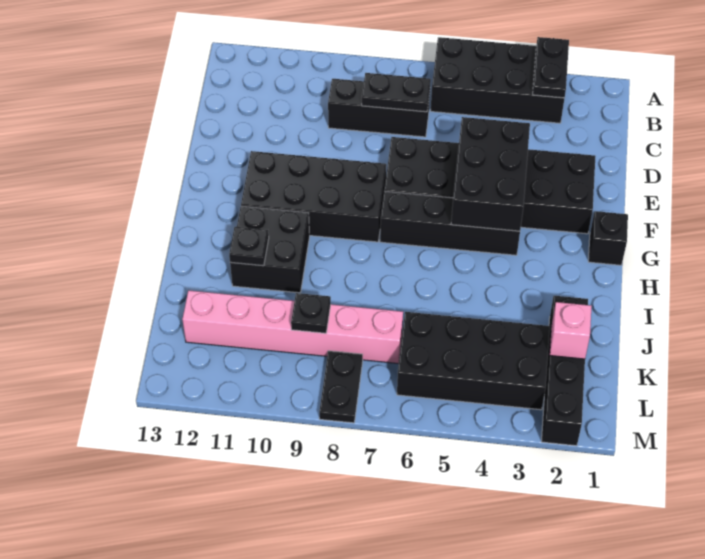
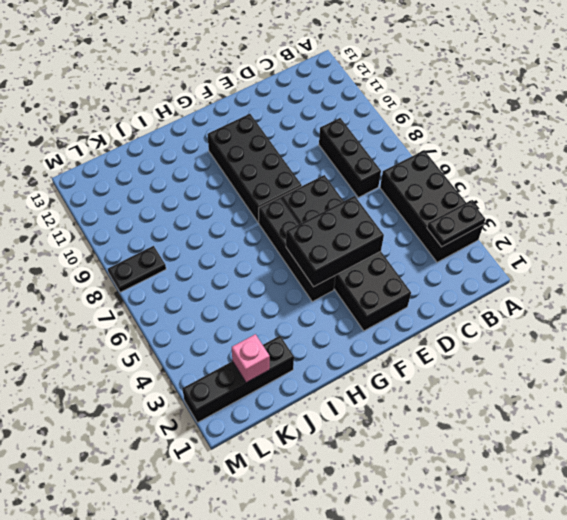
none -> black 1x1 brick [588,211,628,265]
none -> black 2x2 brick [230,206,310,293]
none -> black 2x4 brick [397,312,550,410]

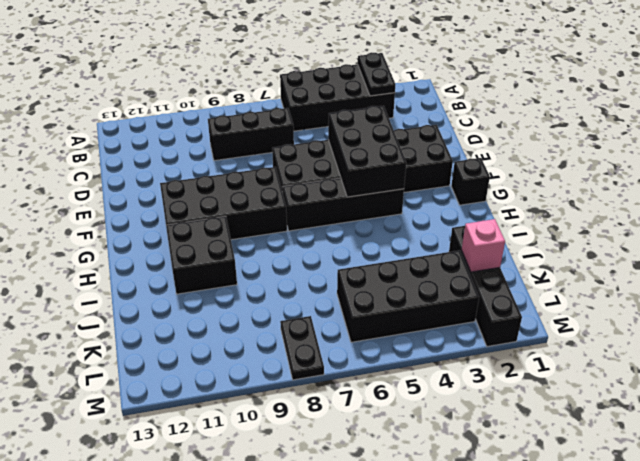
none -> pink 1x6 brick [182,290,403,364]
none -> black 1x2 plate [362,73,431,112]
none -> black 1x1 plate [229,227,269,266]

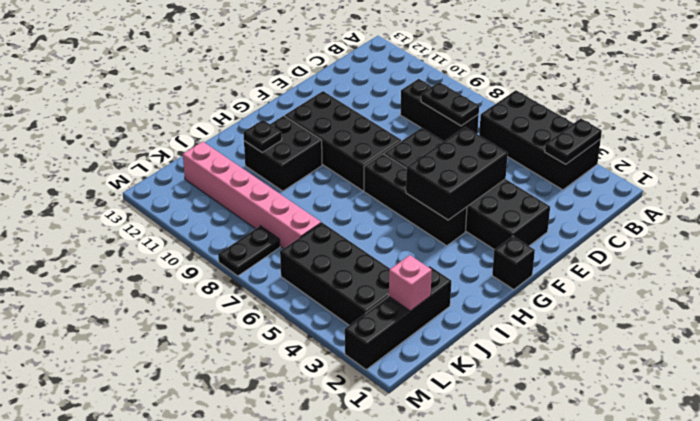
none -> black 1x1 plate [291,293,331,333]

